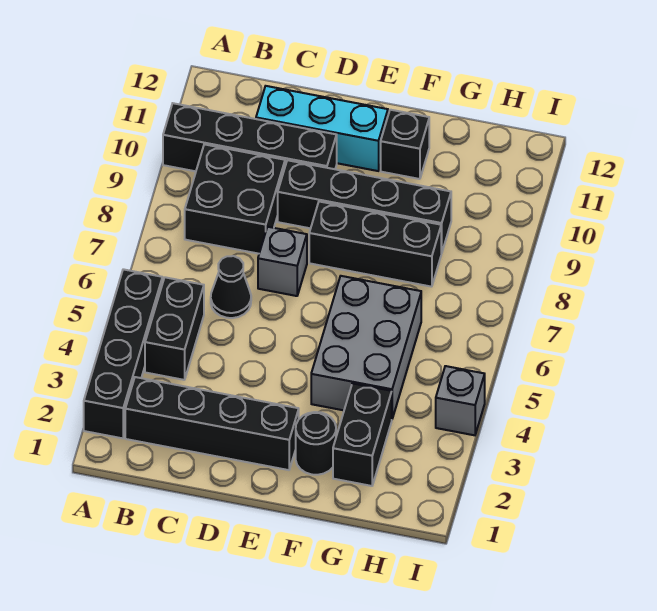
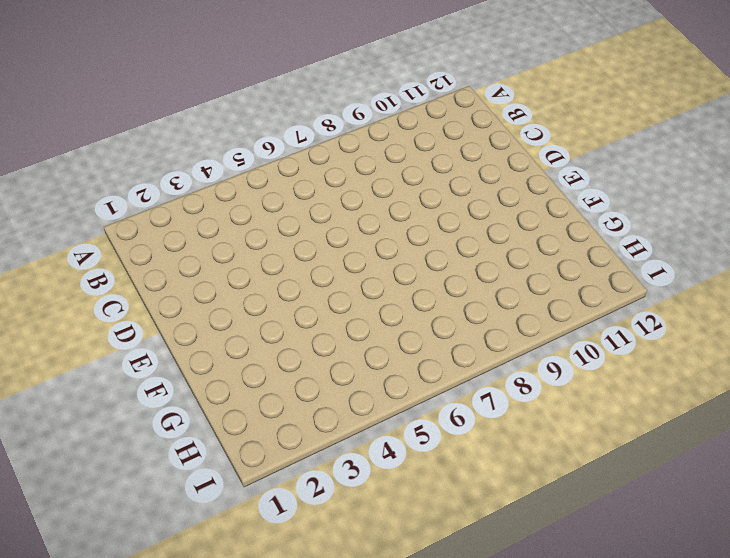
none -> black 1x4 brick [84,269,162,438]
none -> black 1x4 brick [163,103,337,171]
none -> black 1x4 brick [125,377,299,470]

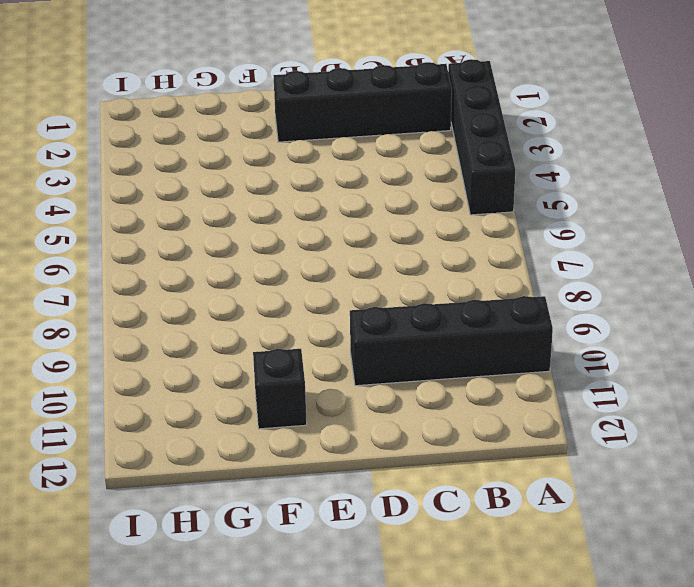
none -> black 1x2 brick [145,277,204,380]
none -> black 2x2 brick [185,144,285,254]
none -> black 1x1 cone [211,256,251,318]

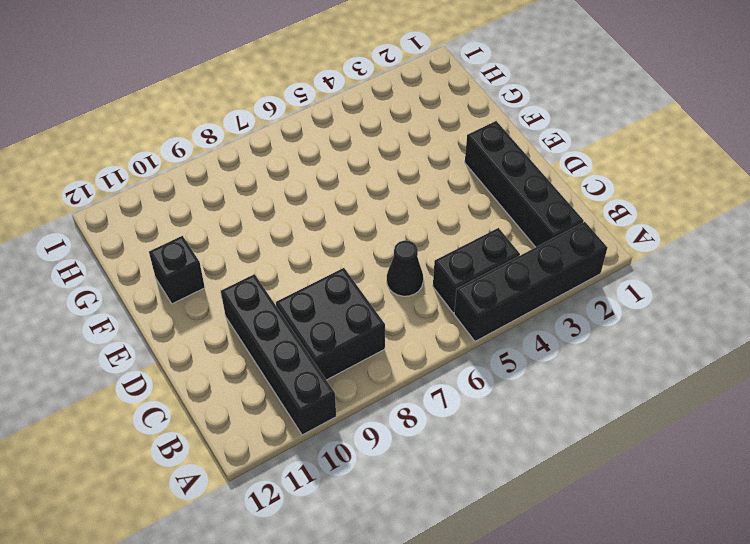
none -> cyan 1x3 brick [256,86,388,171]
none -> grey 1x1 brick [258,227,307,296]
none -> black 1x4 brick [278,160,451,253]

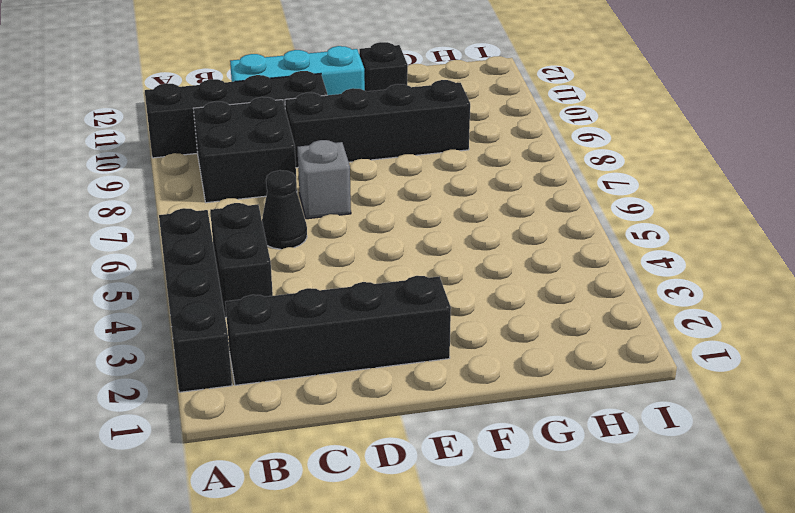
none -> black 1x3 brick [309,201,441,287]
none -> black 1x1 round brick [296,412,336,475]
none -> grey 2x3 brick [311,276,421,418]

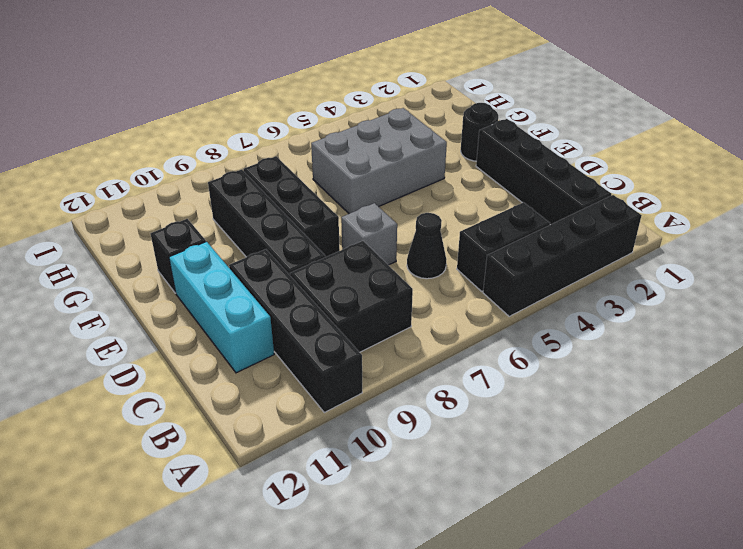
none -> black 1x2 brick [333,383,392,486]
none -> grey 1x1 brick [436,366,485,435]

